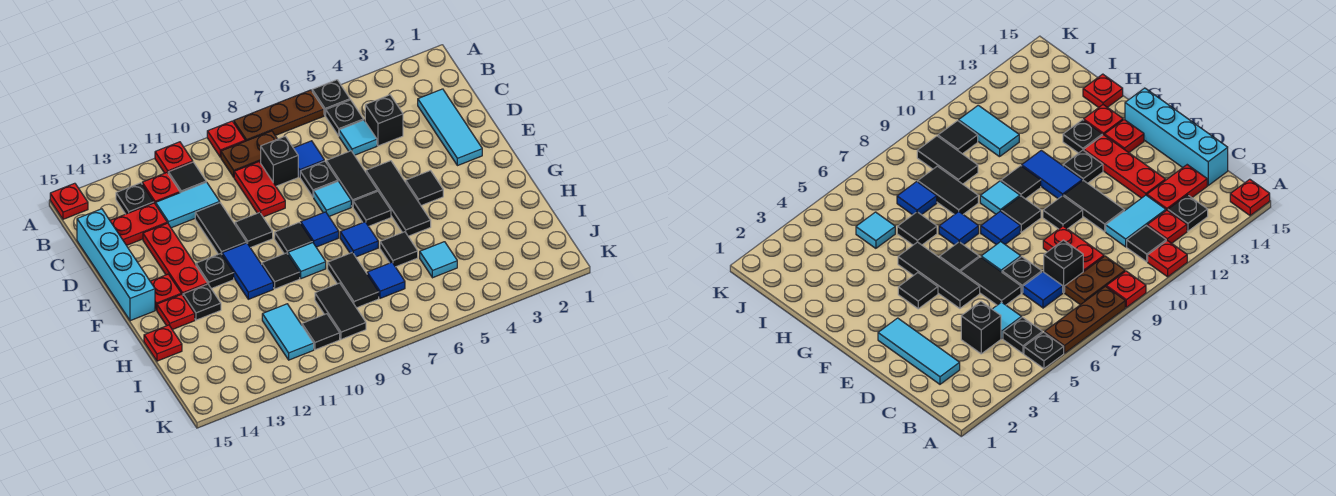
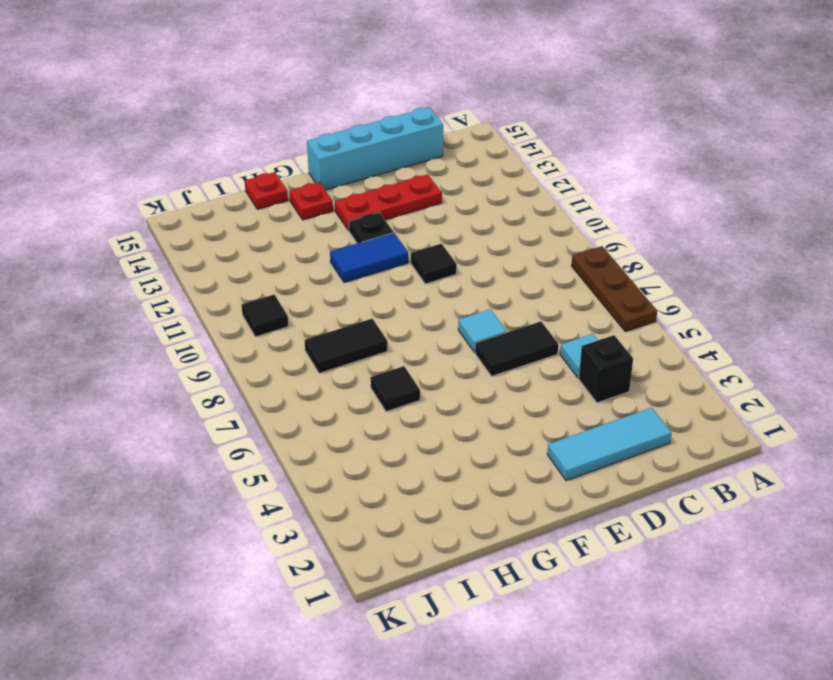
none -> black 1x1 plate [312,80,350,116]
none -> red 1x1 plate [207,121,245,157]
none -> red 1x1 plate [155,142,193,173]
none -> red 1x1 plate [50,183,88,219]

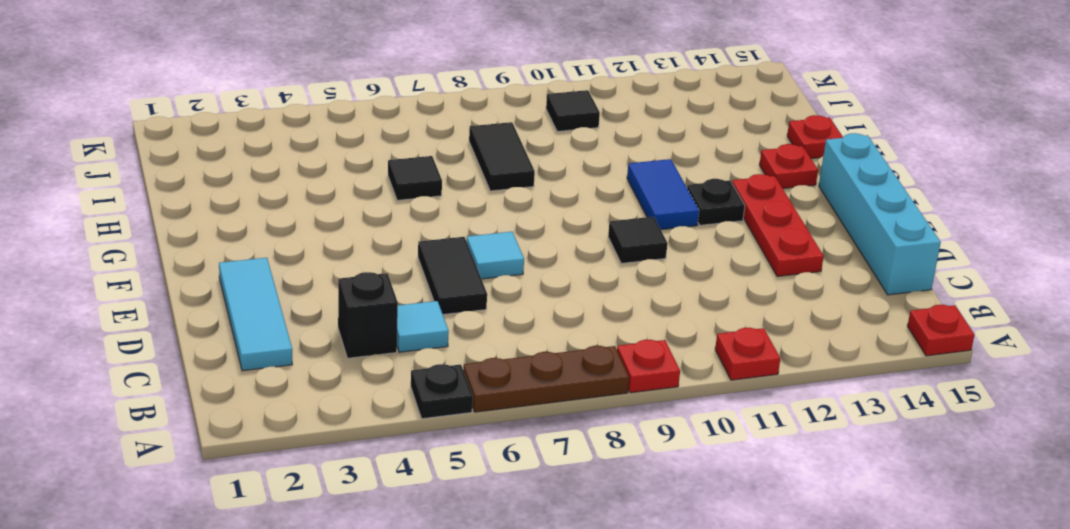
none -> black 1x1 plate [326,100,363,136]
none -> brown 1x2 plate [221,131,277,177]
none -> black 1x1 tile [168,162,206,193]
none -> red 1x1 plate [142,173,180,204]

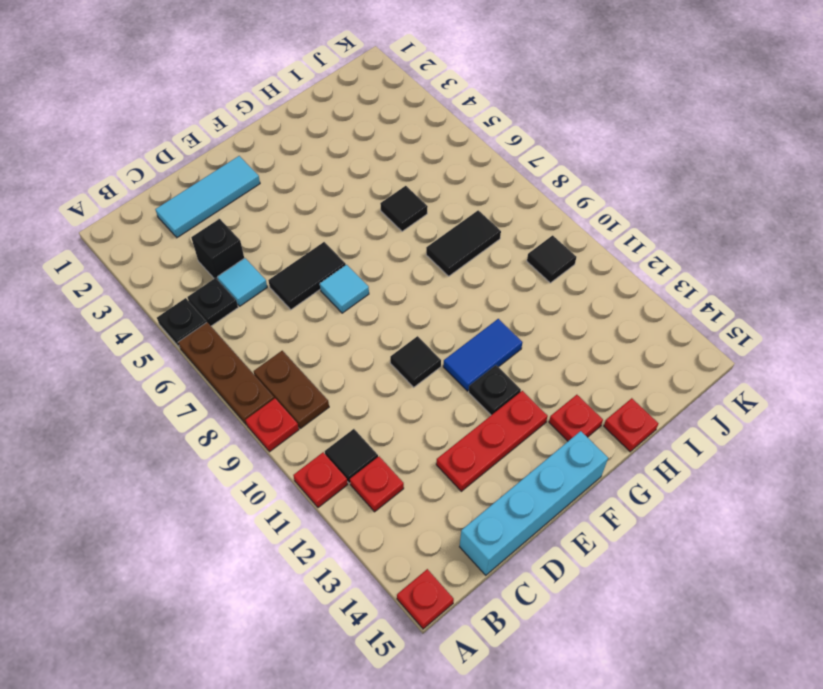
none -> black 1x1 plate [116,183,154,214]
none -> blue 1x1 tile [294,141,324,177]
none -> black 1x1 brick [261,136,298,186]
none -> red 1x2 plate [234,162,285,217]

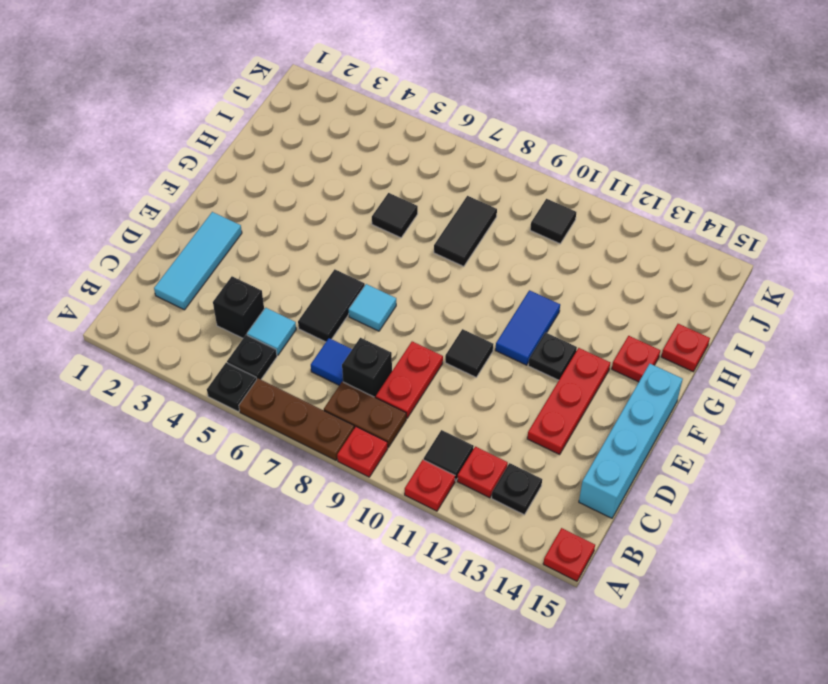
none -> cyan 1x2 tile [156,182,220,228]
none -> red 1x2 plate [110,203,167,245]
none -> black 1x1 plate [300,161,338,197]
none -> black 1x2 tile [195,203,246,254]

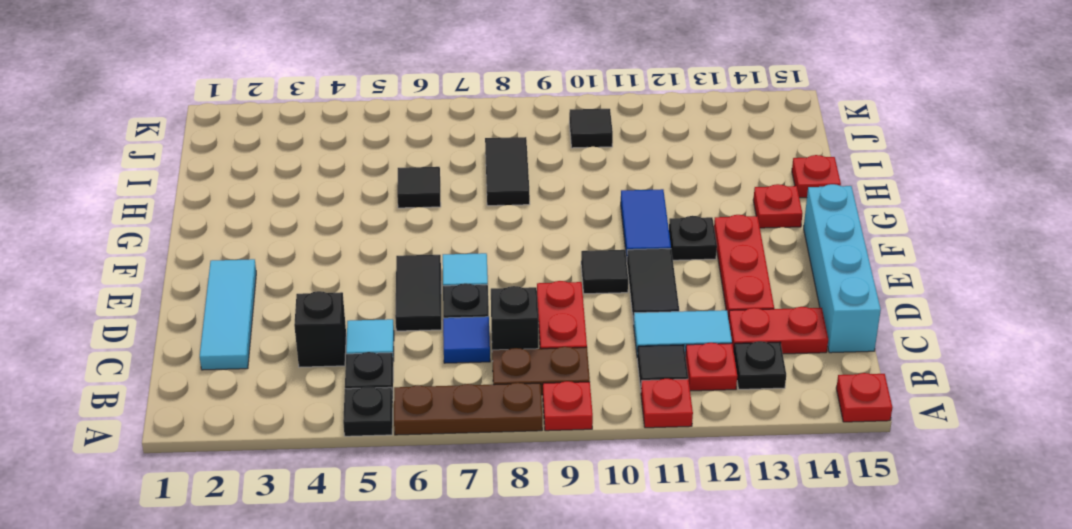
none -> black 1x3 tile [366,161,431,236]
none -> black 1x1 tile [406,171,443,206]
none -> black 1x1 tile [353,191,391,226]
none -> blue 1x1 tile [301,212,339,247]

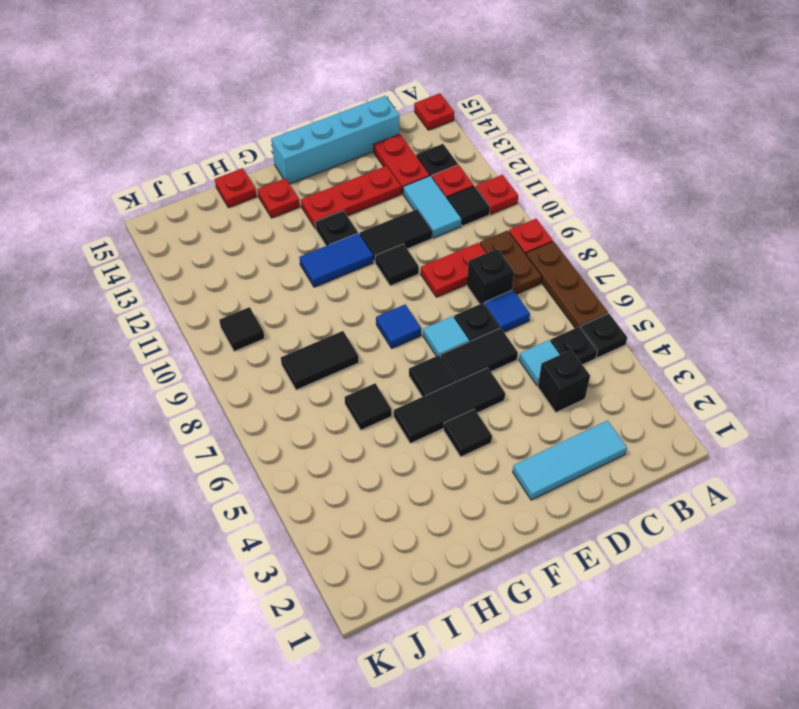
none -> black 1x1 tile [275,222,312,254]
none -> red 1x1 plate [150,274,181,310]
none -> blue 1x1 tile [340,222,378,257]
none -> cyan 1x1 tile [288,242,326,279]

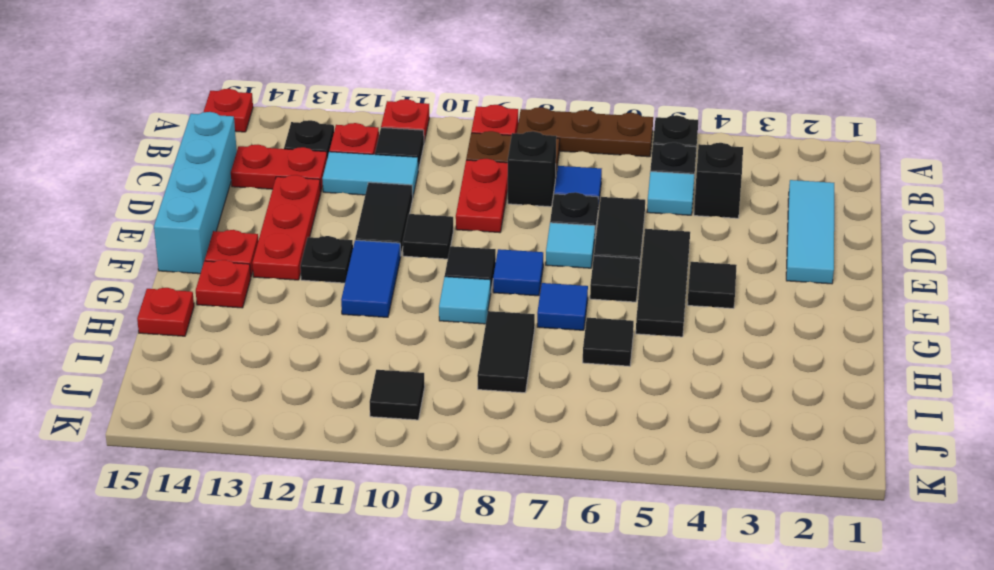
none -> black 1x1 tile [262,253,300,289]
none -> black 1x1 plate [183,284,221,320]
none -> cyan 1x1 tile [420,242,457,278]
none -> blue 1x1 tile [367,262,405,298]

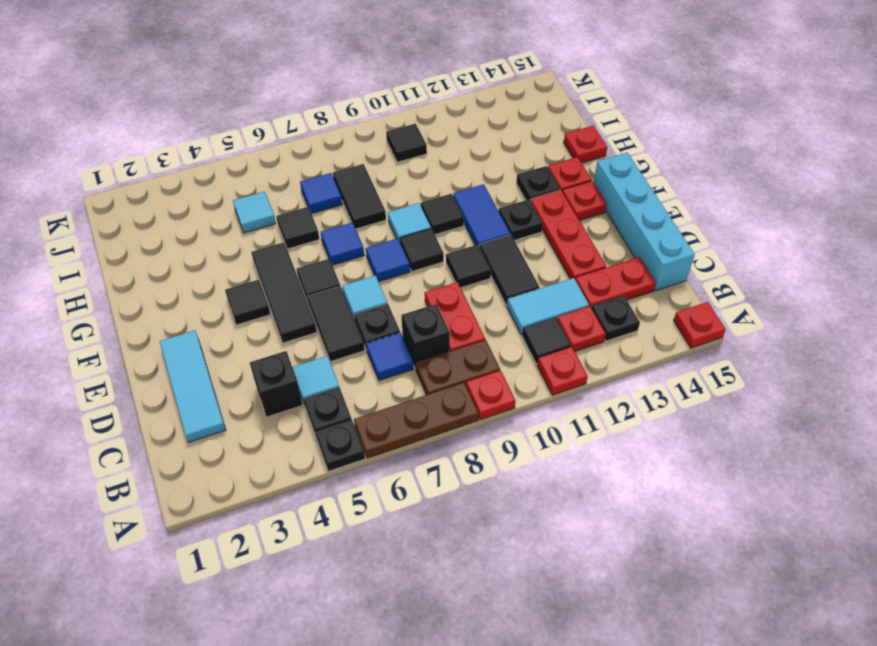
none -> black 1x2 tile [315,283,366,339]
none -> cyan 1x2 tile [262,304,314,360]

